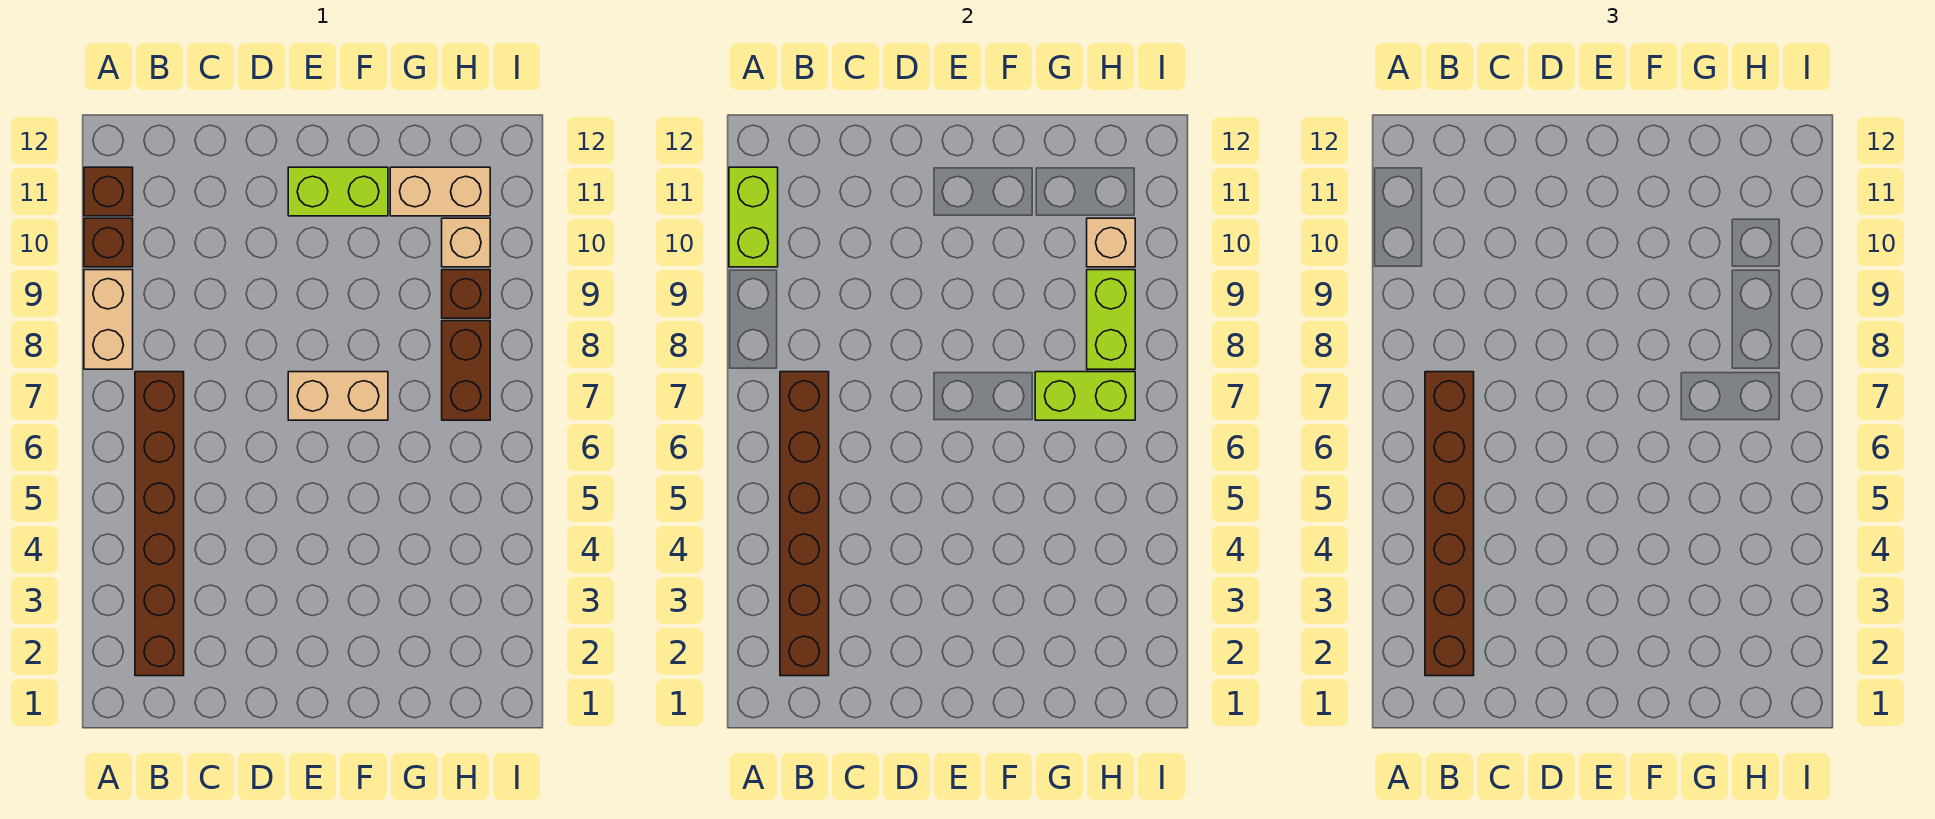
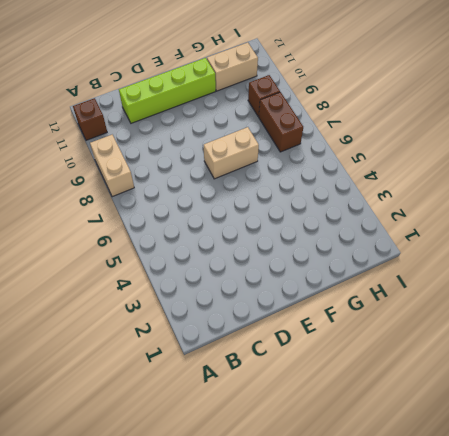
lime 1x4 brick [119,58,216,123] -> lime 1x2 brick [288,167,388,216]
none -> brown 1x1 brick [84,218,133,267]
none -> brown 1x6 brick [135,372,184,676]
none -> tan 1x1 brick [442,218,490,267]

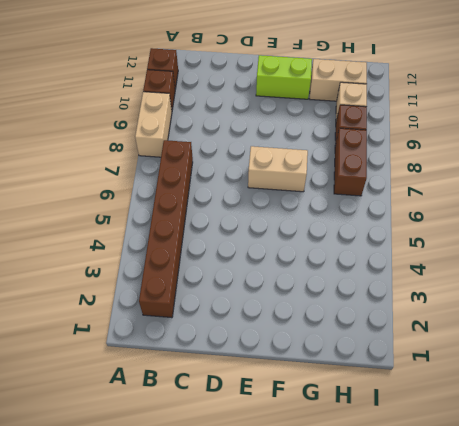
none -> lime 1x2 brick [729,167,778,267]
none -> brown 1x6 brick [780,372,829,676]
none -> lime 1x2 brick [1035,372,1135,420]

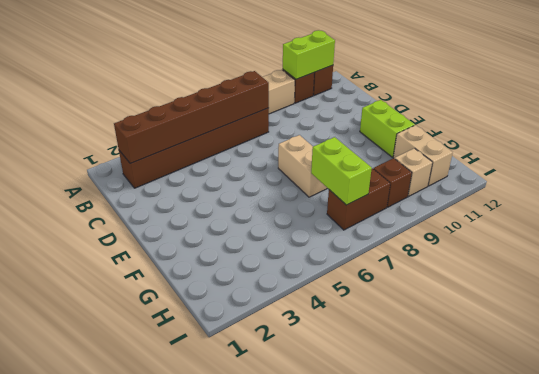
none -> lime 1x2 brick [1087,270,1135,369]
none -> tan 1x1 brick [1087,218,1135,267]
none -> brown 1x6 brick [1425,372,1474,676]

